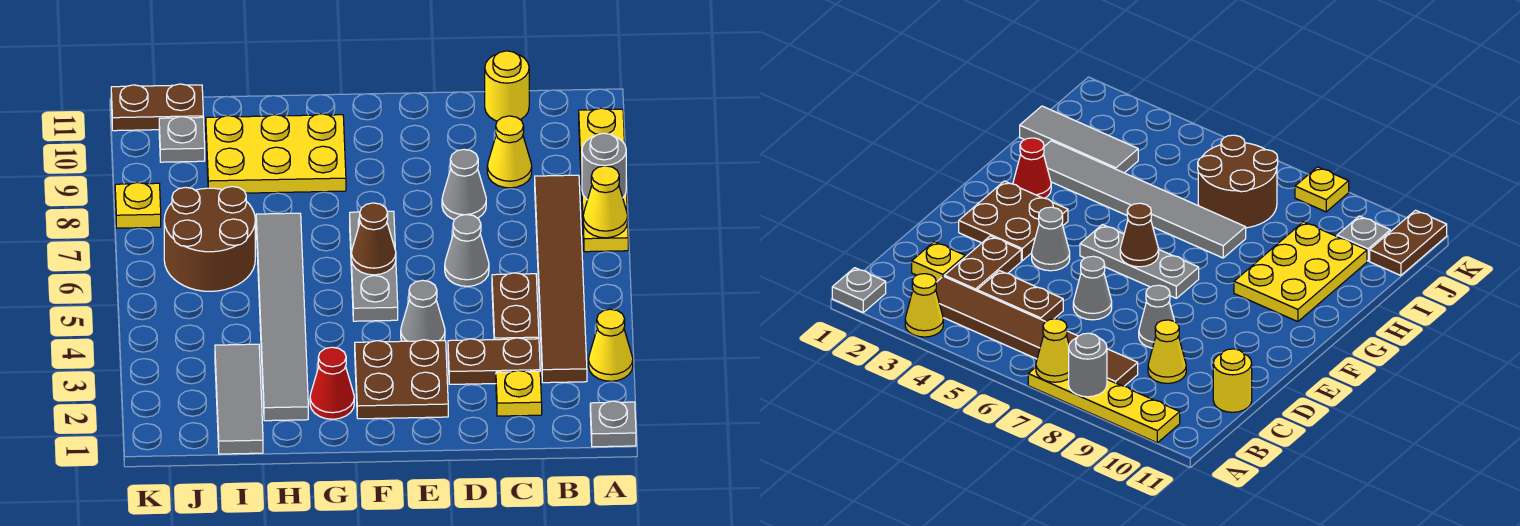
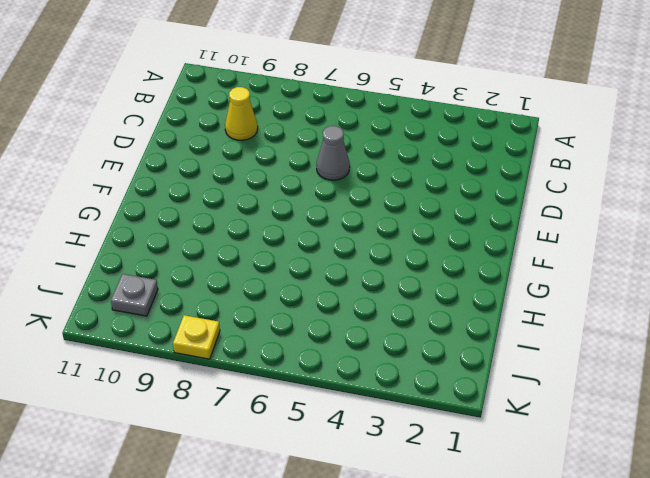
none -> grey 1x1 plate [590,401,636,447]
none -> yellow 1x1 cone [588,309,633,381]
none -> yellow 1x4 plate [579,108,628,252]

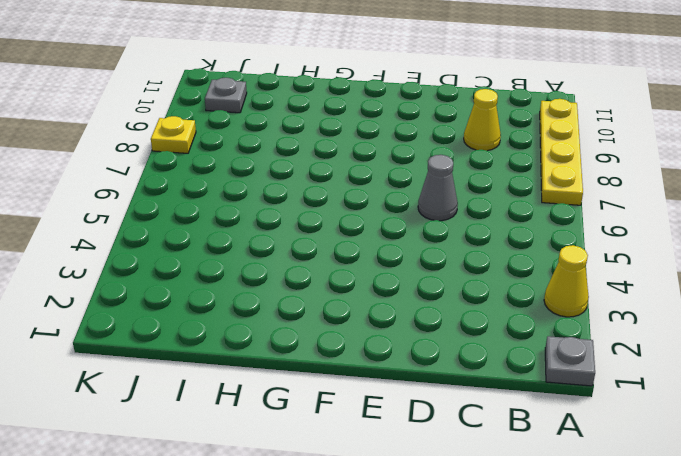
none -> brown 1x6 tile [535,175,587,383]
none -> yellow 1x1 plate [496,370,542,416]
none -> brown 1x2 plate [448,338,540,384]

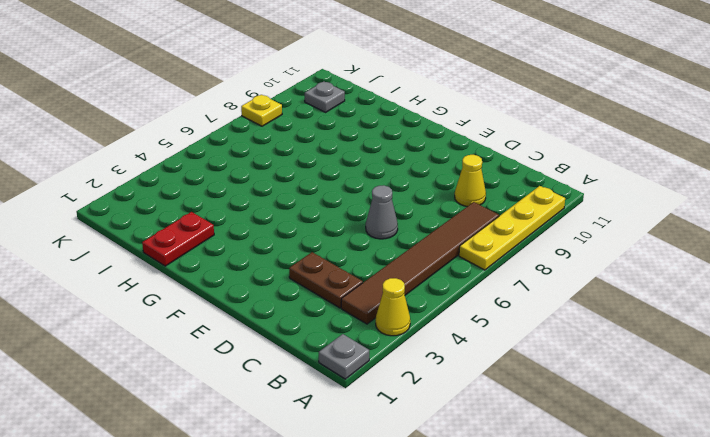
red 1x2 plate [142,212,214,266] -> grey 1x6 tile [256,213,308,421]
none -> yellow 1x1 plate [496,370,542,416]
none -> brown 1x2 plate [492,273,539,340]
none -> yellow 1x1 round brick [485,51,529,121]

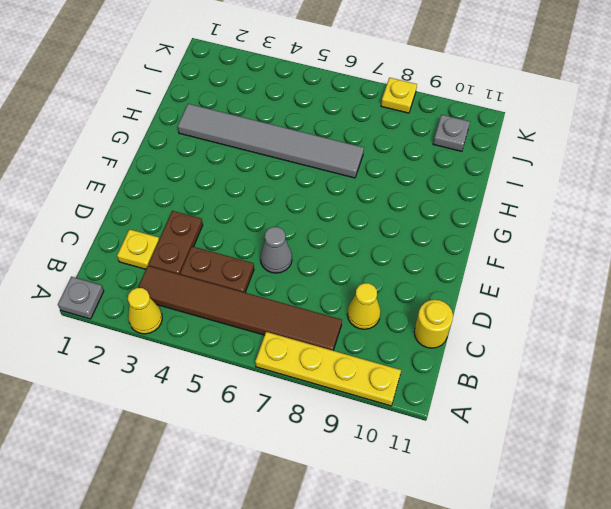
none -> grey 1x1 cone [442,149,486,220]
none -> brown 2x2 plate [355,340,448,419]
none -> grey 1x1 cone [401,280,445,341]

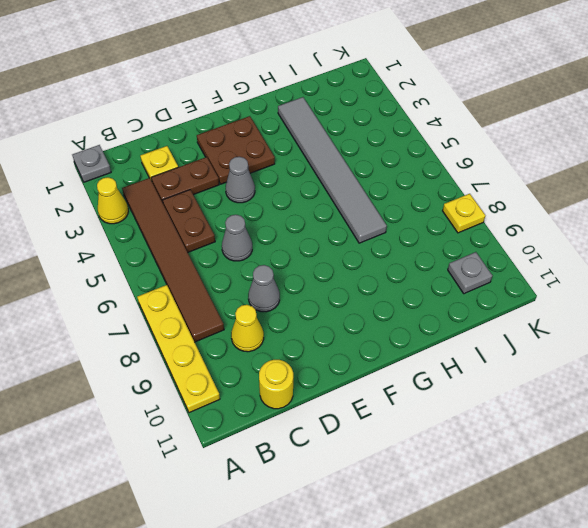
none -> grey 1x3 plate [350,211,398,321]
none -> red 1x1 cone [310,347,354,419]
none -> yellow 2x3 plate [206,114,346,193]

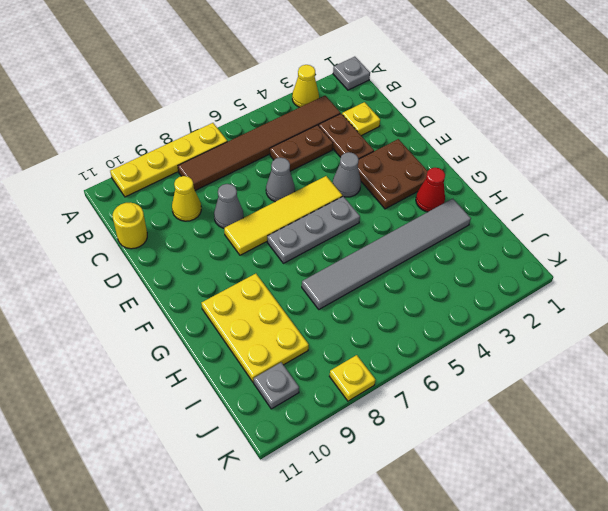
yellow 1x4 tile [224,176,342,255] -> none
none -> grey 1x3 tile [215,344,263,454]
none -> brown 2x2 round brick [164,187,255,291]
none -> brown 1x2 plate [111,84,203,131]

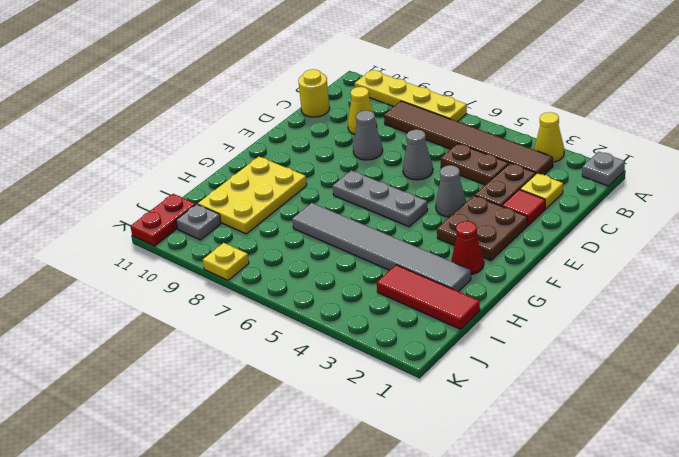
red 1x1 tile [502,190,545,225] -> none
red 1x3 tile [377,265,480,329] -> grey 1x3 tile [215,344,263,454]
red 1x2 plate [130,194,196,246] -> brown 1x2 plate [111,84,203,131]
none -> brown 2x2 round brick [164,187,255,291]
none -> yellow 1x1 cone [583,166,628,238]
none -> grey 1x1 round brick [582,133,626,200]

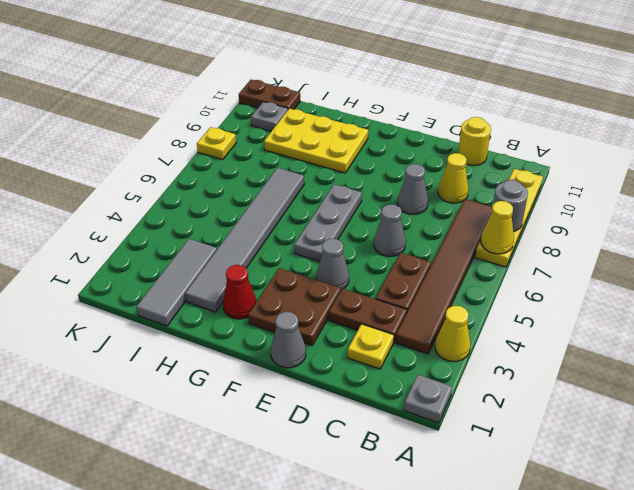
grey 1x1 cone [271,312,306,368] -> none
none -> brown 2x2 round brick [164,187,255,291]
none -> brown 1x1 cone [351,203,396,275]

